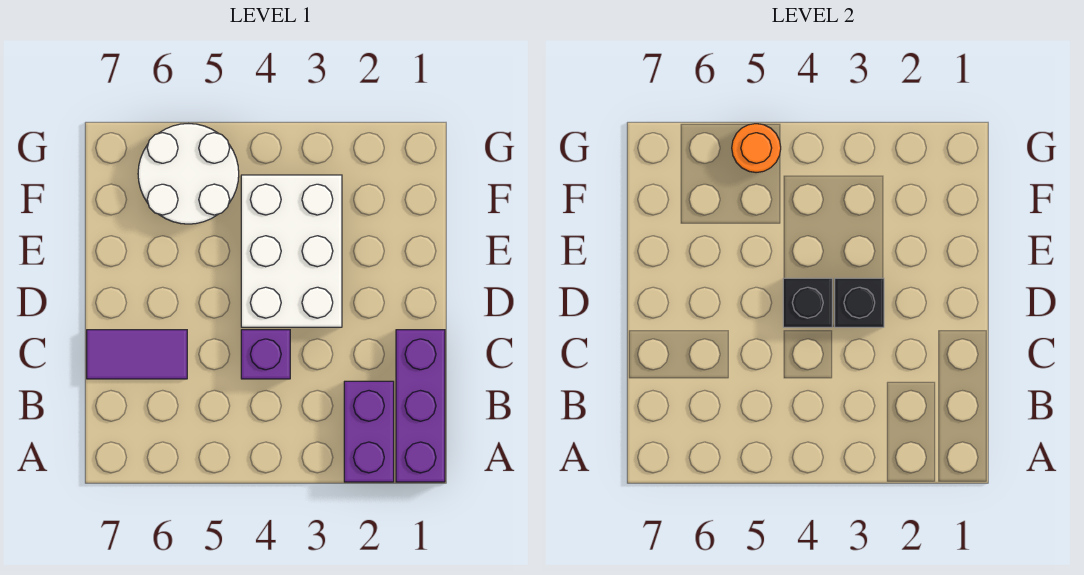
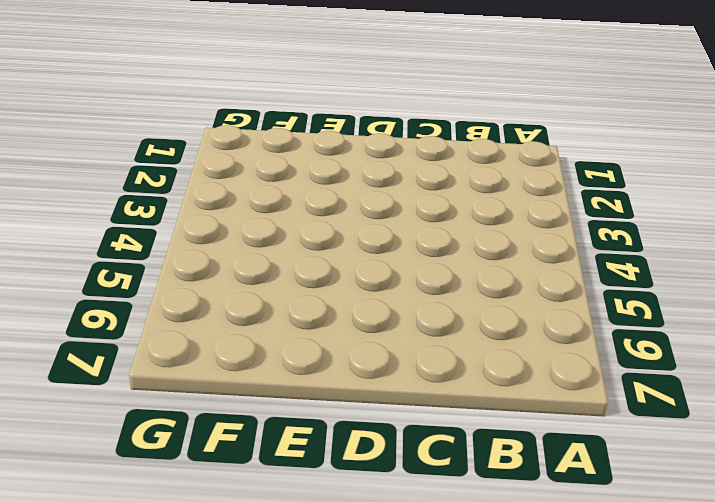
none -> purple 1x3 brick [396,330,445,482]
none -> purple 1x2 brick [344,381,394,482]

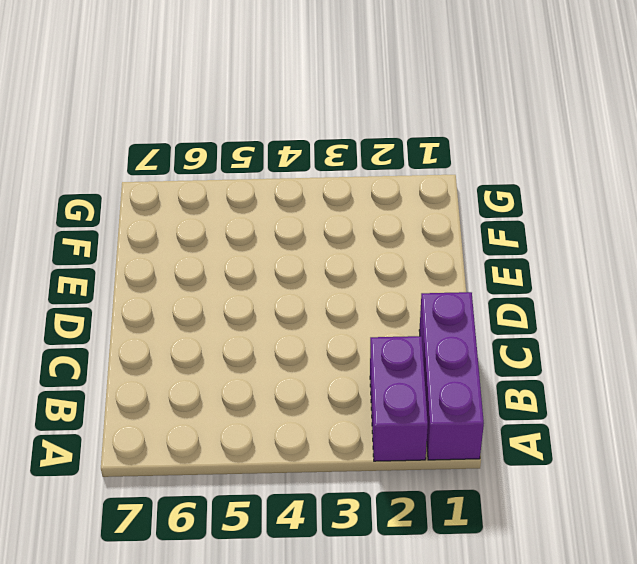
none -> purple 1x1 brick [241,330,290,379]
none -> purple 1x2 tile [87,330,187,379]

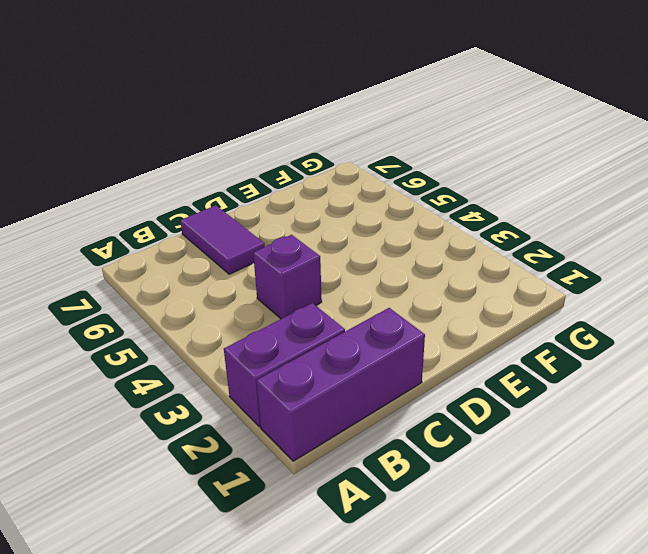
none -> white 2x3 brick [241,175,342,327]
none -> white 2x2 round brick [138,124,239,224]

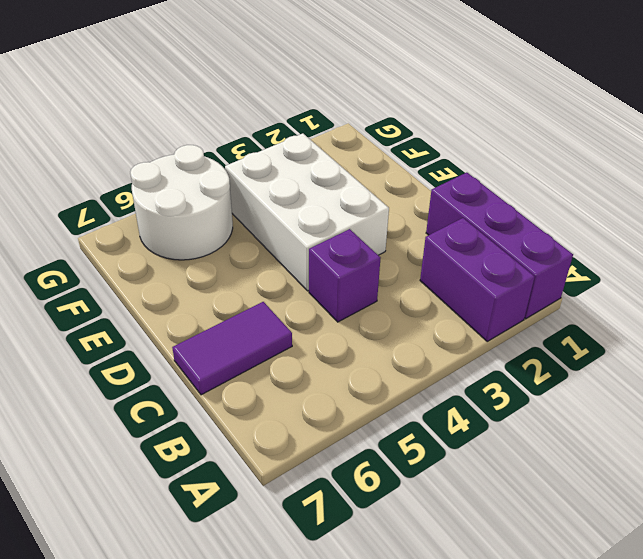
none -> black 1x1 brick [835,278,884,327]
none -> black 1x1 brick [783,278,832,327]

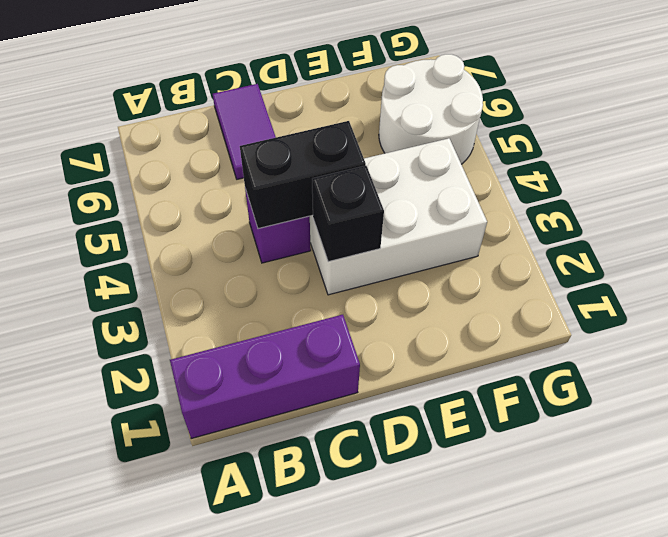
black 1x2 brick [240,121,366,229] -> black 1x1 brick [783,278,832,327]
none -> purple 1x2 brick [344,381,394,482]
none -> orange 1x1 round brick [732,124,781,173]

